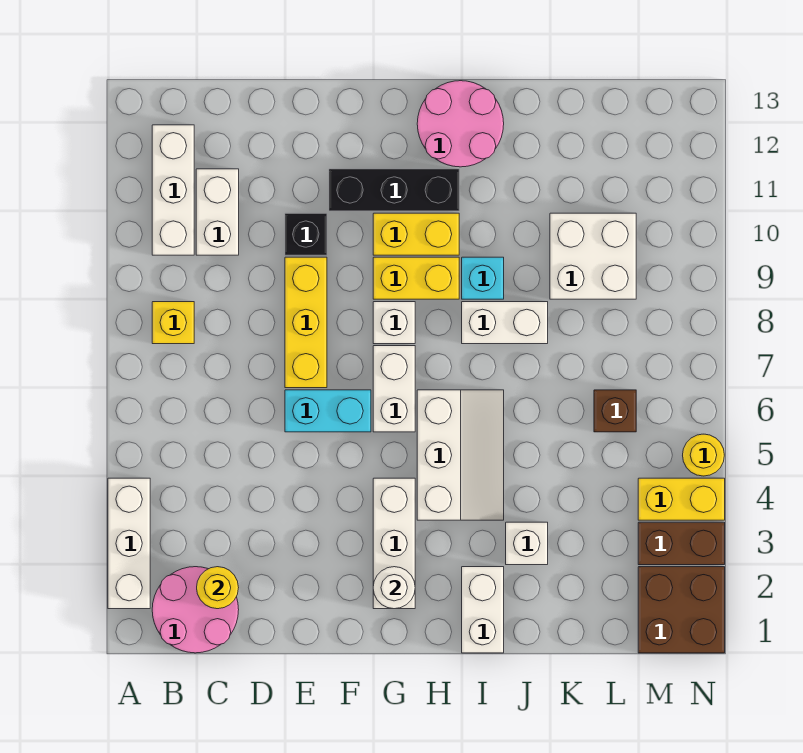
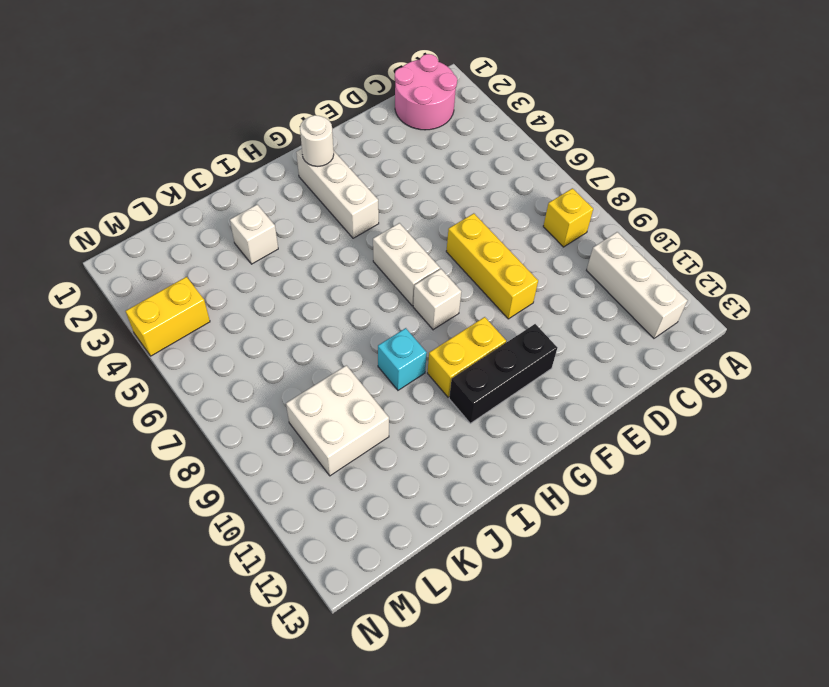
none -> white 1x3 brick [108,478,150,609]
none -> white 1x2 brick [196,169,239,255]
none -> cyan 1x2 brick [285,390,371,432]

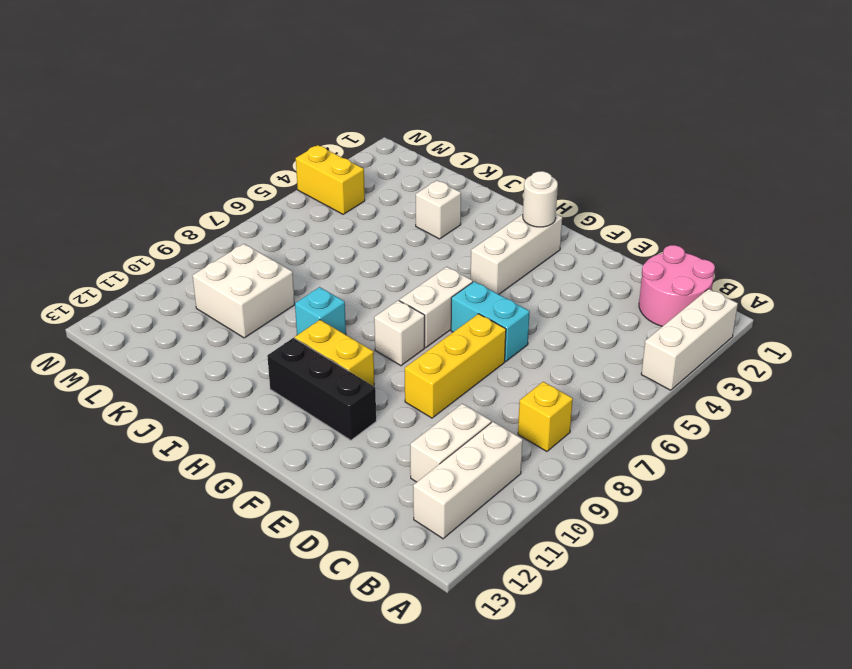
none -> black 1x1 brick [285,213,327,255]
none -> yellow 1x2 brick [373,257,459,299]
none -> white 2x3 slope [417,390,504,520]

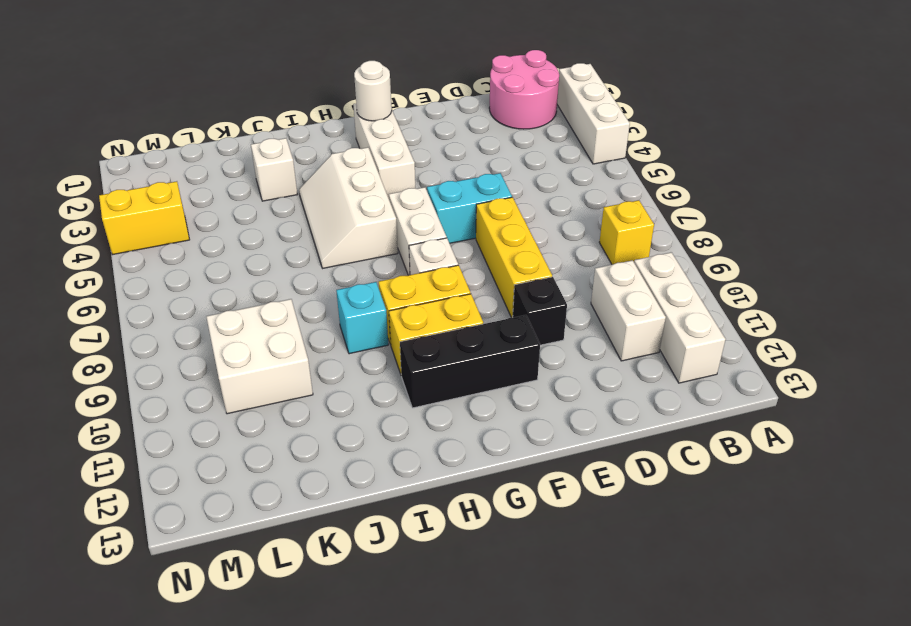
none -> pink 2x2 round brick [417,81,504,167]
none -> white 1x2 brick [462,567,504,653]
none -> white 1x2 brick [462,302,548,344]

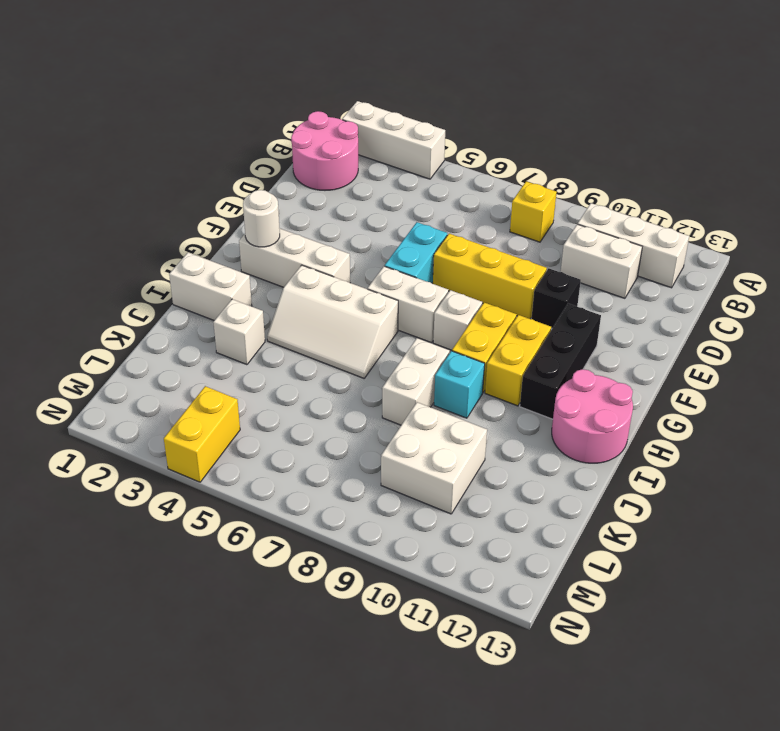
none -> brown 1x1 brick [594,390,636,432]
none -> brown 2x2 brick [638,567,725,653]
none -> brown 1x2 brick [638,522,725,565]

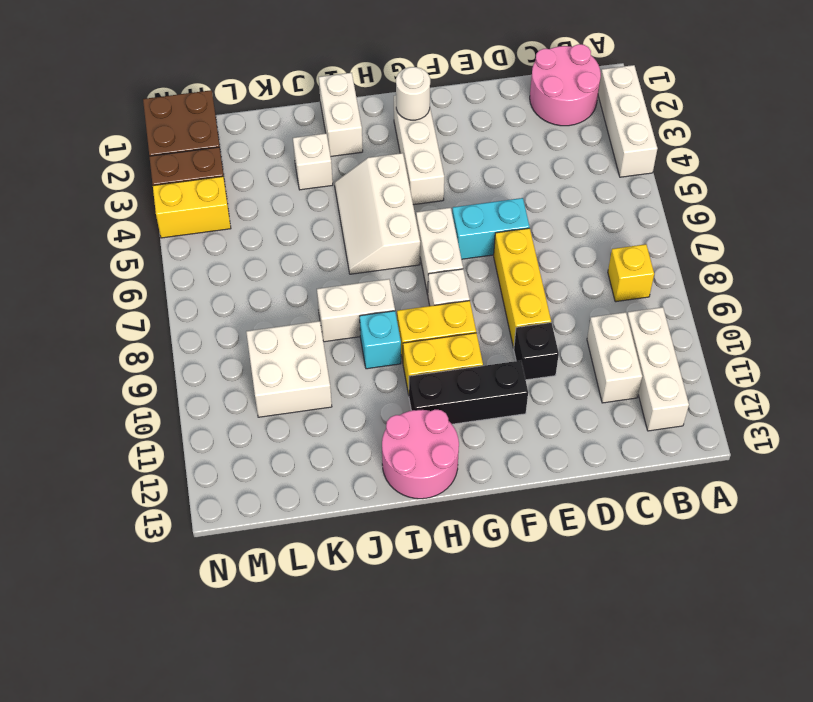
none -> brown 1x1 brick [594,390,636,432]
none -> yellow 1x1 round brick [683,434,724,476]
none -> yellow 1x1 round brick [197,567,239,609]

